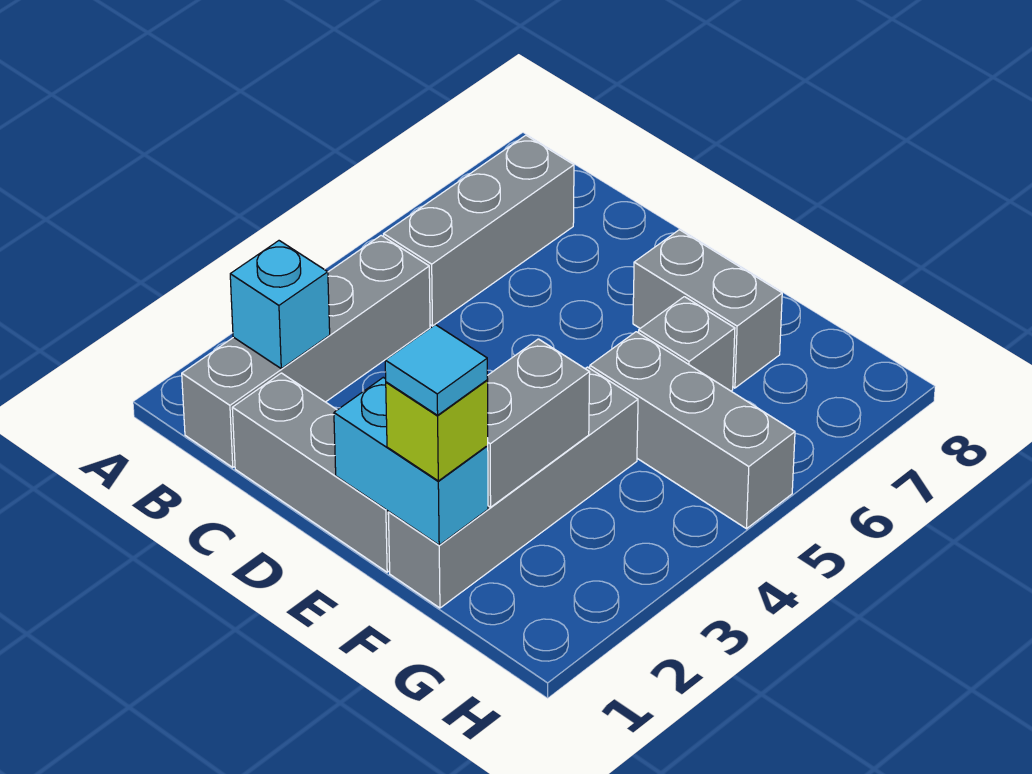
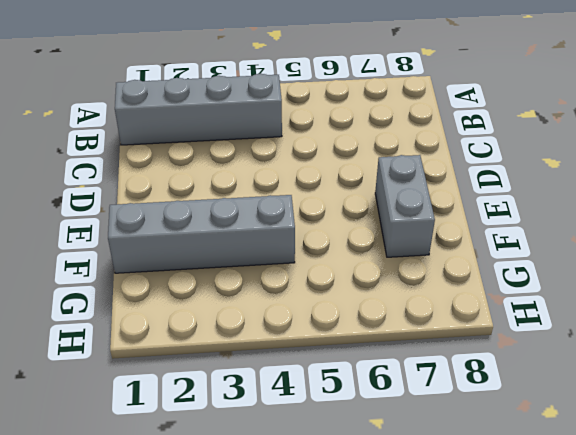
none -> grey 1x3 brick [384,135,574,326]
none -> grey 1x3 brick [232,373,390,572]
none -> grey 1x3 brick [590,332,795,529]

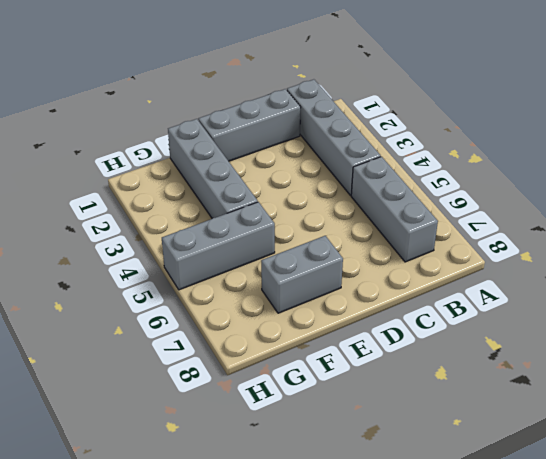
none -> grey 1x1 brick [638,297,735,391]
none -> cyan 1x1 brick [230,241,330,369]
none -> cyan 1x2 brick [334,377,488,545]

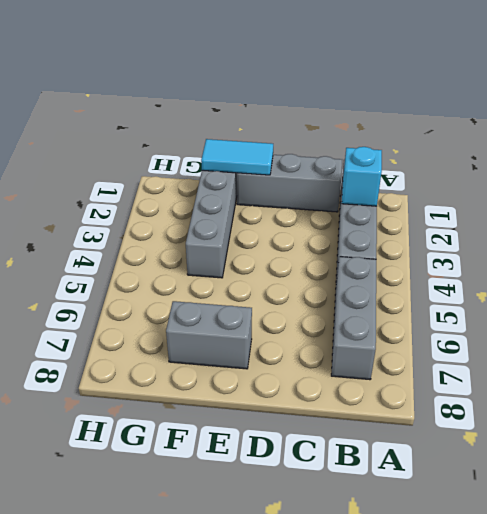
cyan 1x2 tile [201,139,273,175] -> cyan 1x2 brick [334,377,488,545]
none -> grey 1x3 brick [590,332,795,529]
none -> grey 1x1 brick [638,297,735,391]
none -> grey 1x2 brick [487,339,590,507]

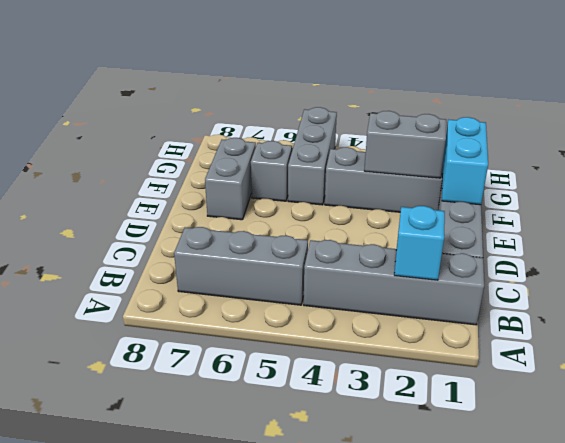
none -> lime 1x1 brick [386,380,488,481]
none -> cyan 1x1 tile [385,325,488,415]

